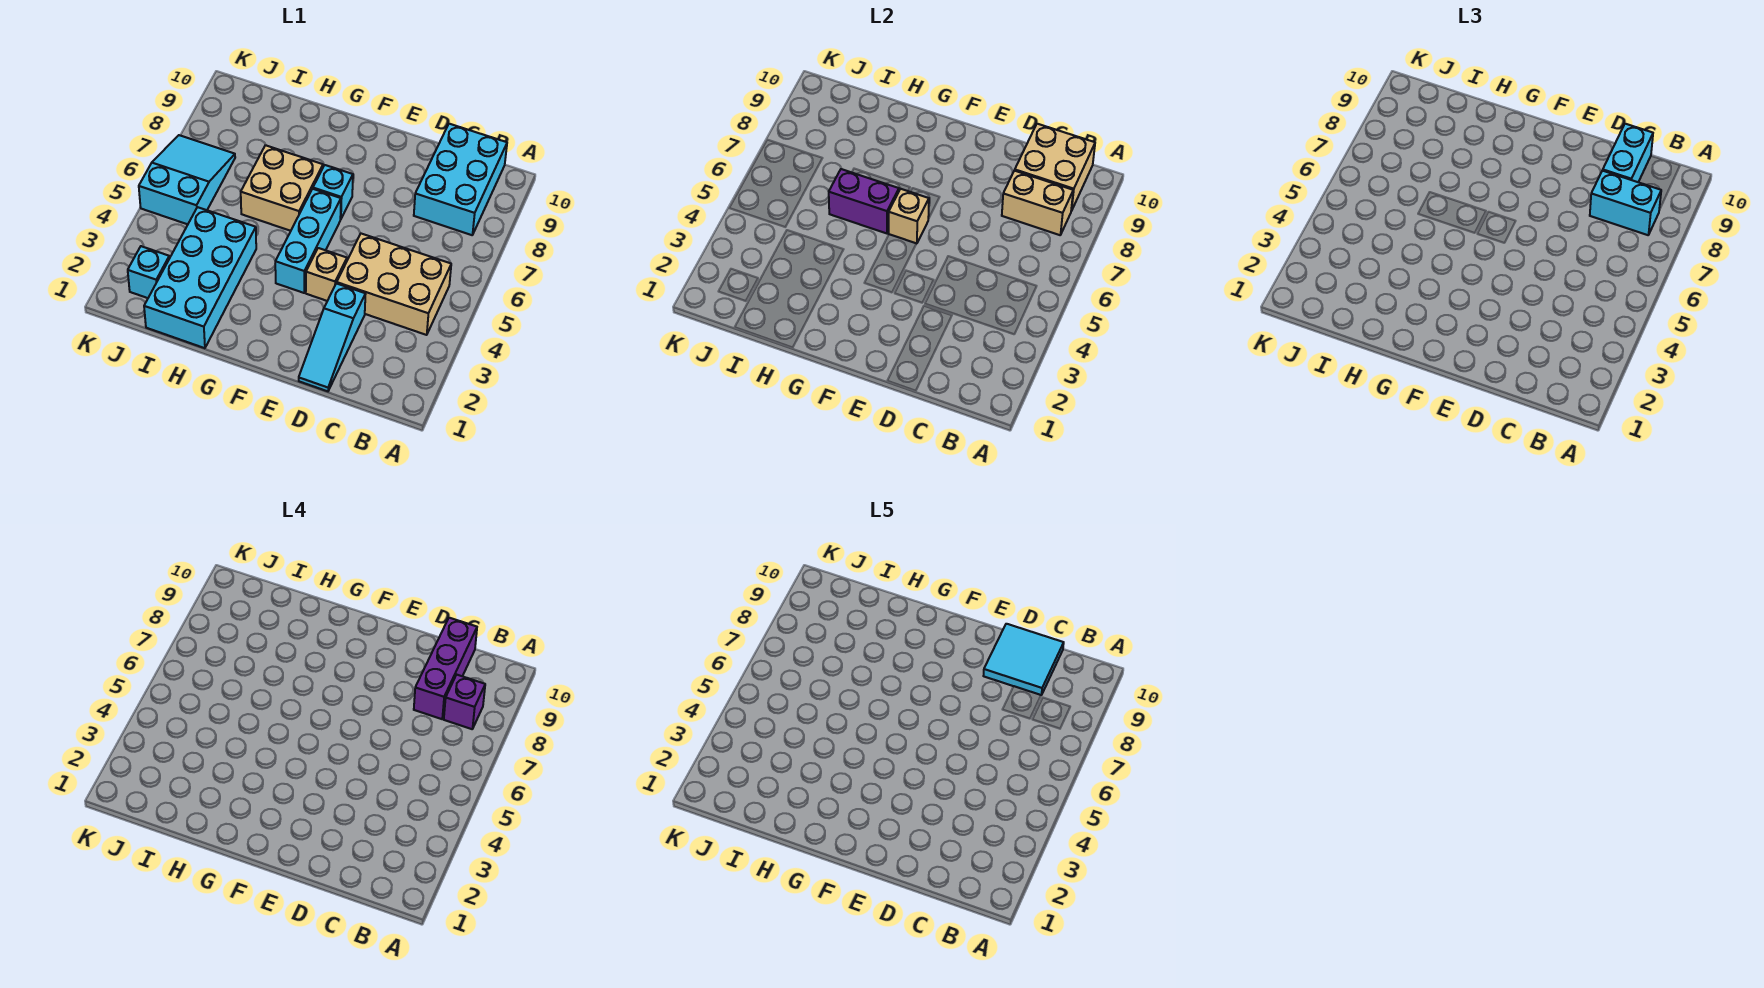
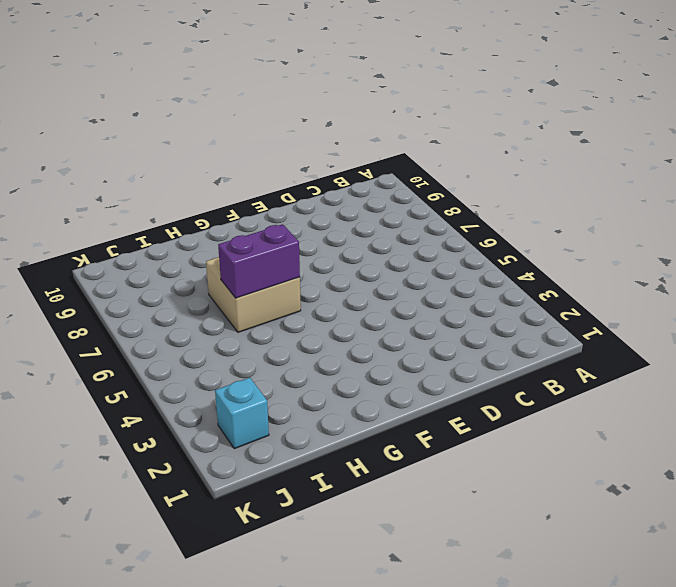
none -> tan 2x3 brick [337,234,451,335]
none -> cyan 2x3 brick [414,124,507,235]
none -> cyan 1x3 slope [299,283,366,391]

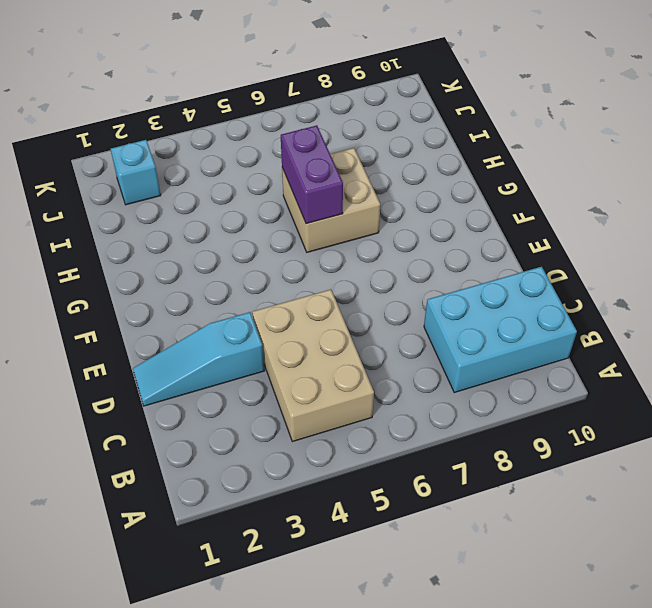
none -> tan 1x1 brick [306,248,347,301]
none -> cyan 1x3 brick [275,189,341,293]
none -> cyan 1x1 brick [313,165,353,219]

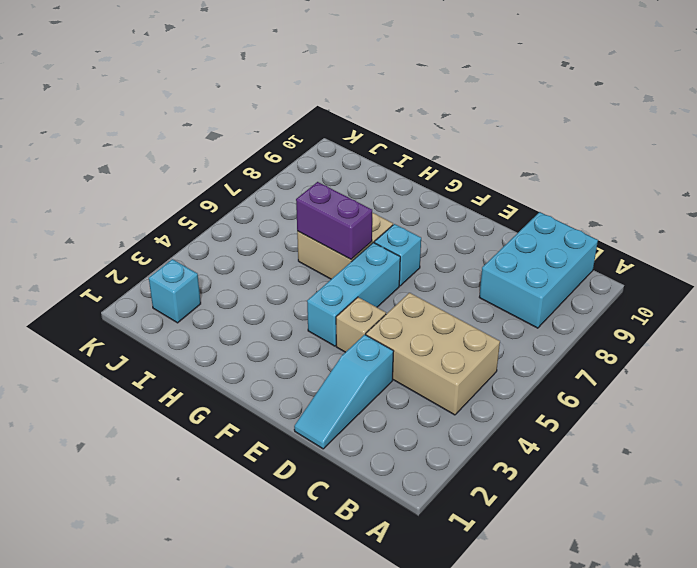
none -> cyan 2x4 brick [144,207,256,348]
none -> cyan 2x3 slope [139,135,235,224]
none -> tan 1x2 brick [1002,171,1073,235]

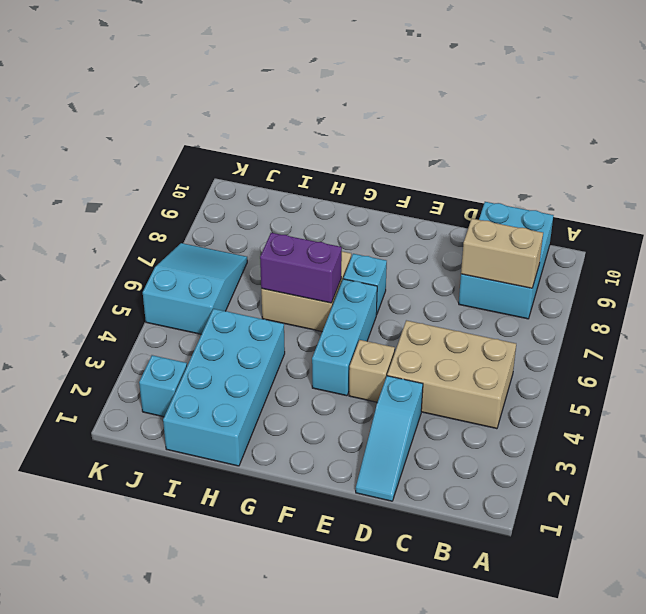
none -> tan 2x2 brick [1015,124,1095,211]
none -> tan 1x1 brick [889,189,929,244]
none -> cyan 1x2 brick [1590,171,1661,235]

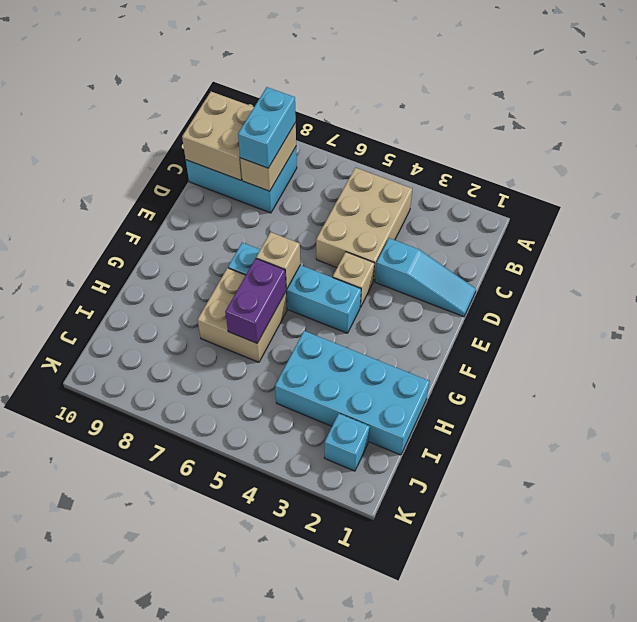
none -> cyan 2x3 slope [139,135,235,224]
none -> cyan 1x2 brick [1603,124,1653,182]
none -> purple 1x1 brick [444,675,485,729]

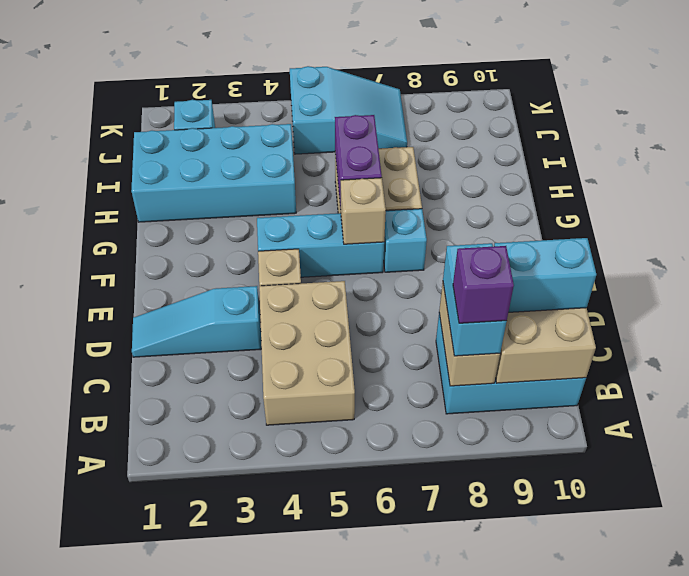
none -> purple 1x3 brick [414,618,477,719]
none -> cyan 2x2 tile [984,624,1064,695]

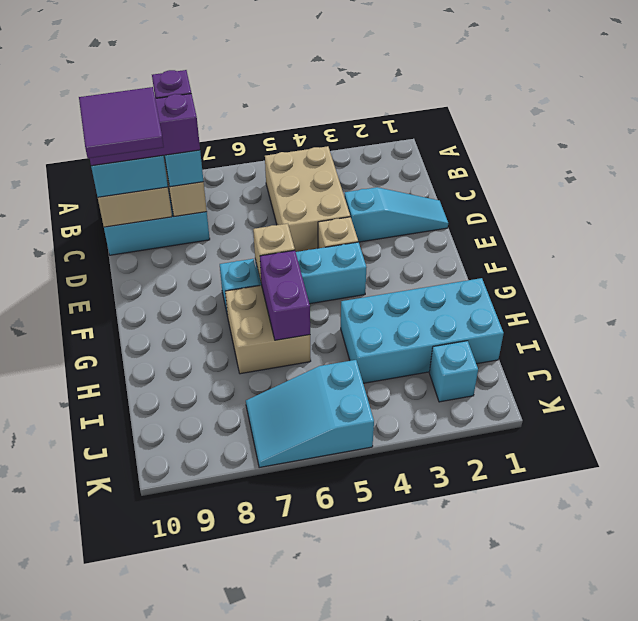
purple 2x2 tile [79,87,164,158] -> cyan 2x2 tile [984,624,1064,695]

